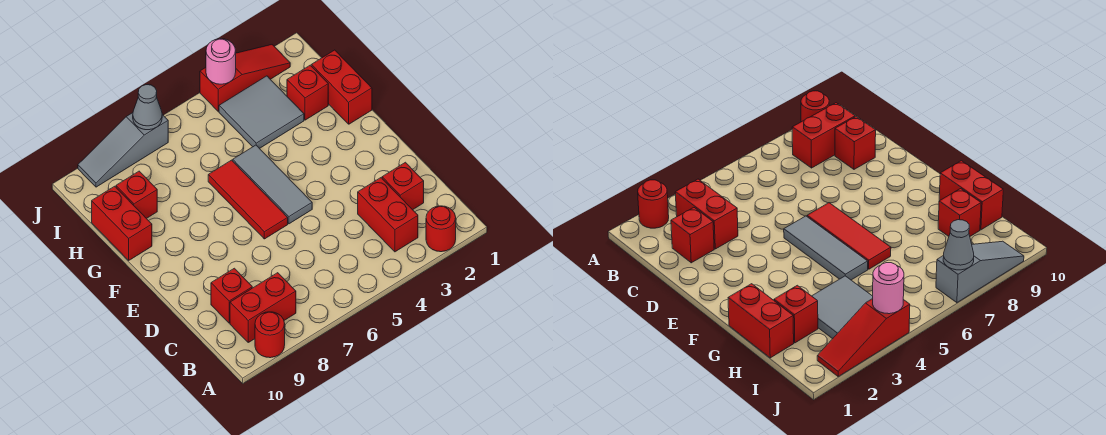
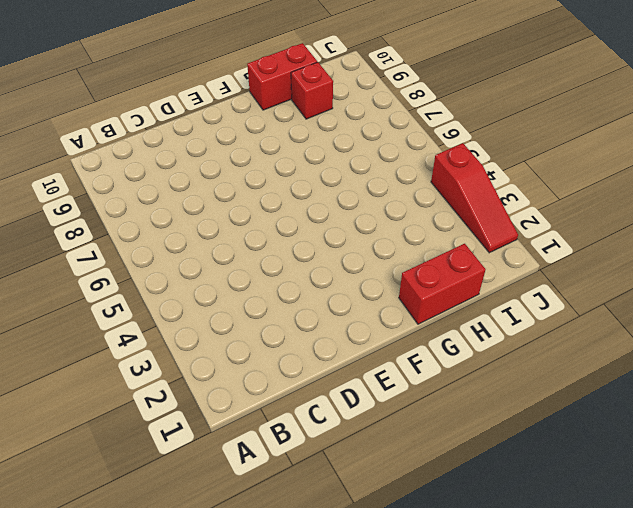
none -> red 1x1 round brick [426,206,456,252]
none -> red 1x1 round brick [255,312,285,358]
none -> red 1x2 brick [358,178,418,252]

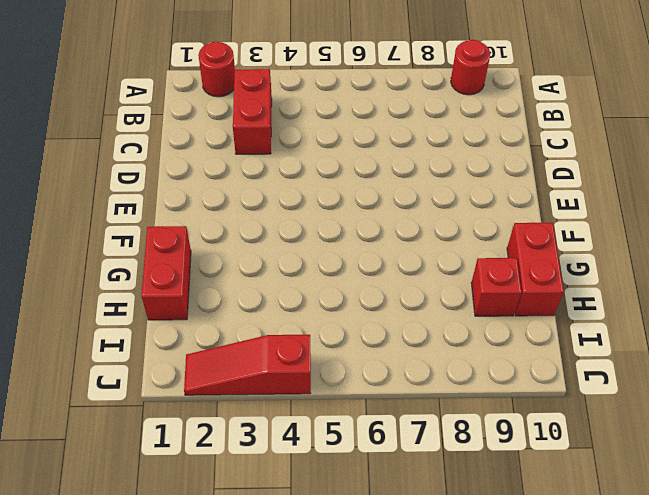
none -> red 1x2 brick [230,273,296,342]
none -> red 1x1 brick [382,162,424,210]
none -> red 1x1 brick [211,268,252,323]

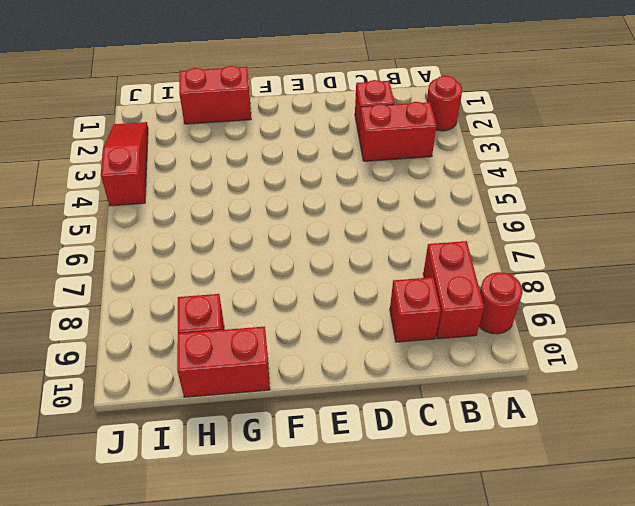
none -> grey 1x3 tile [233,145,312,224]
none -> red 1x3 tile [208,160,288,239]
none -> red 1x1 brick [287,65,328,120]

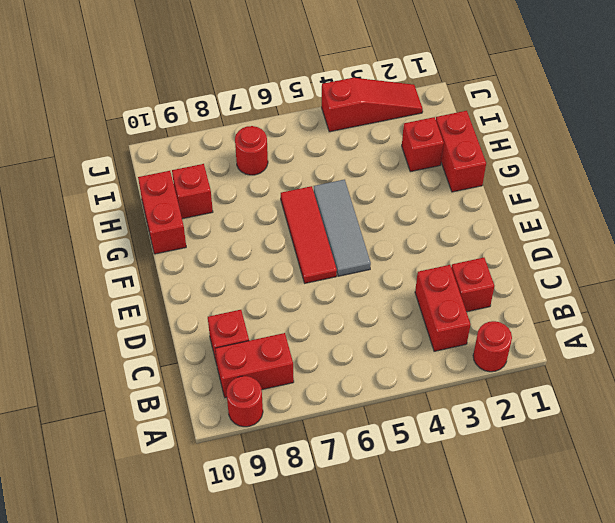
red 1x1 round brick [235,126,268,175] -> none
none -> grey 2x2 tile [219,76,304,148]
none -> grey 1x3 slope [78,113,168,187]
none -> pink 1x1 round brick [206,39,236,84]

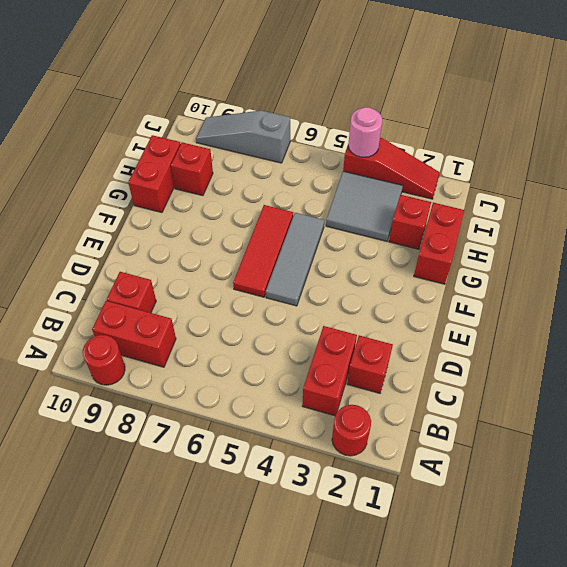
none -> grey 1x1 cone [133,85,162,130]

